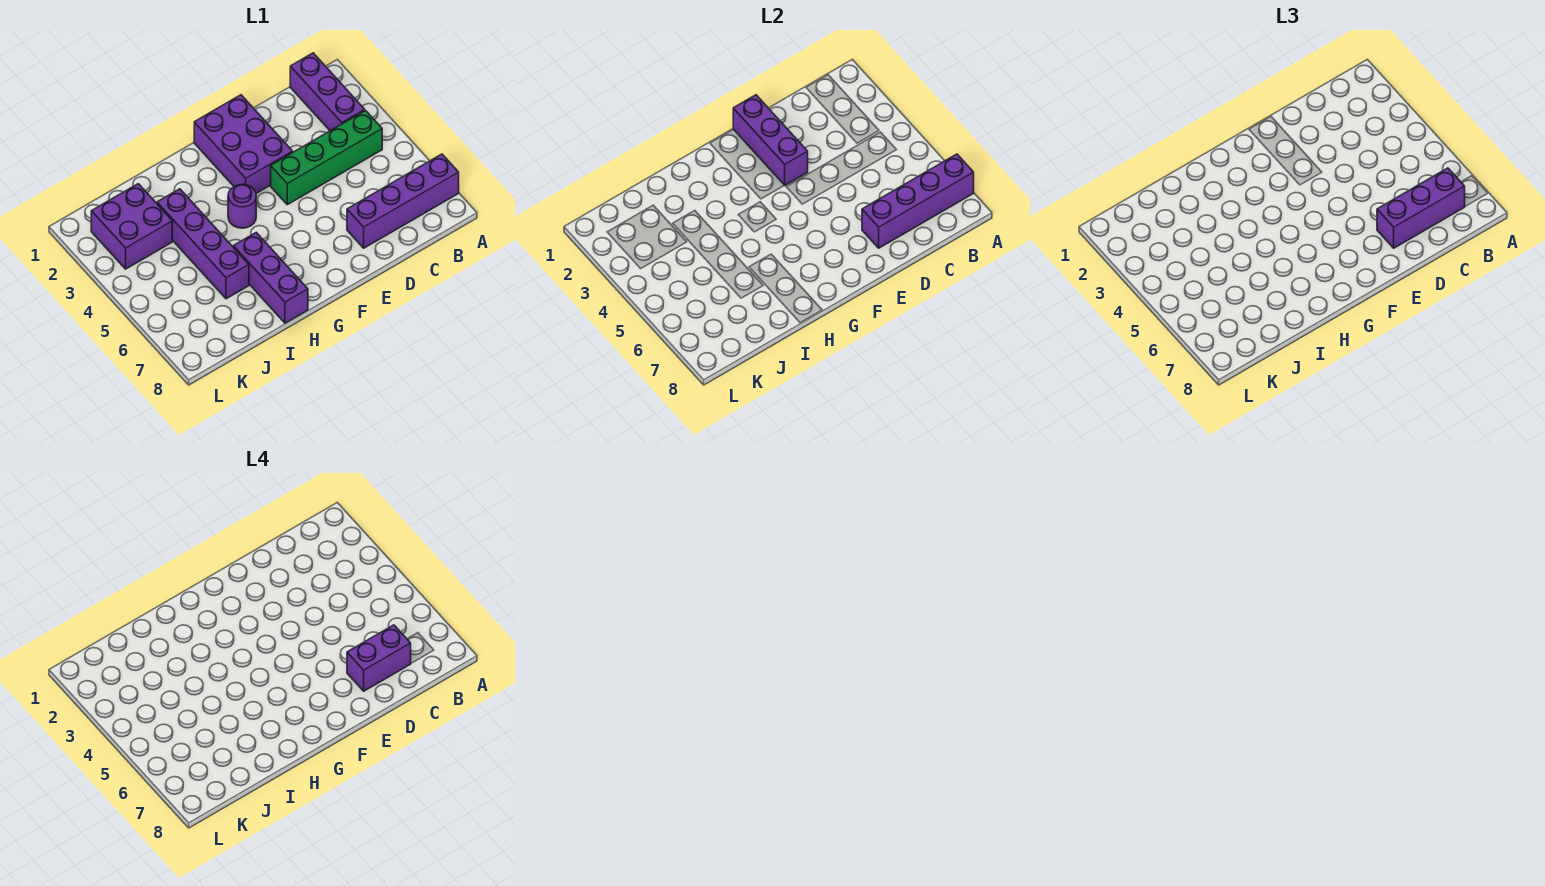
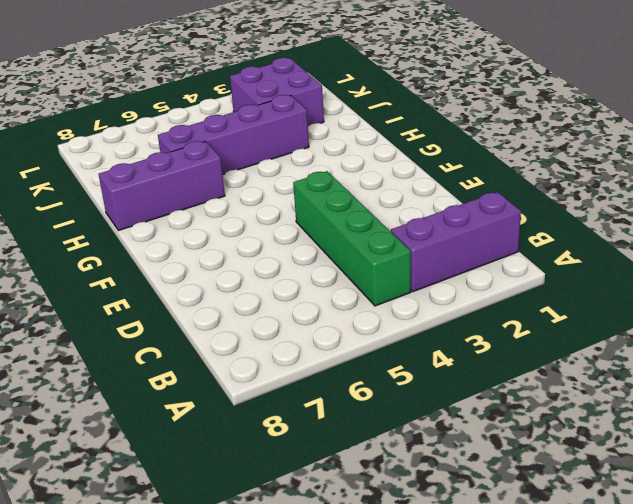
none -> purple 1x4 brick [347,154,459,248]
none -> purple 2x3 brick [194,95,293,193]
none -> purple 1x1 round brick [228,184,256,228]

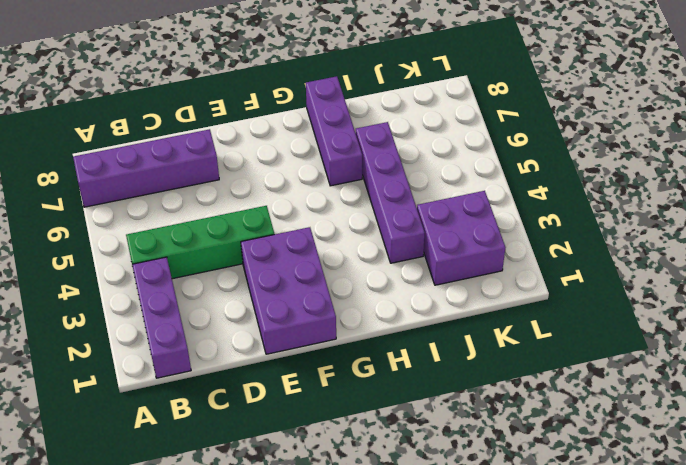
none -> purple 1x1 round brick [228,184,256,228]
none -> purple 1x4 brick [862,154,974,248]
none -> purple 1x3 brick [733,95,808,185]

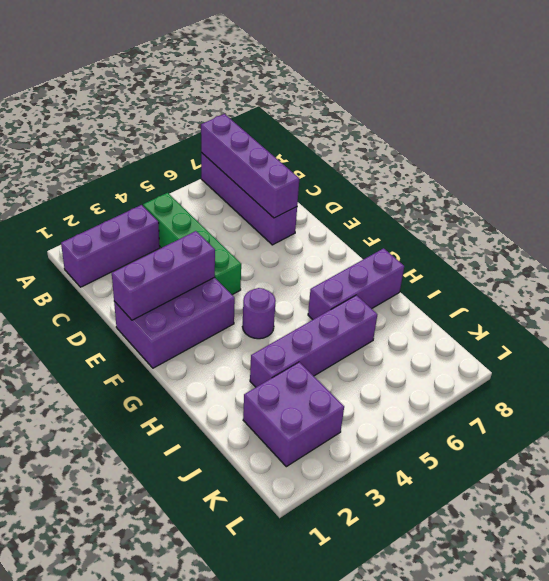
none -> purple 1x3 brick [1377,168,1465,248]
none -> purple 1x2 brick [347,625,411,691]

